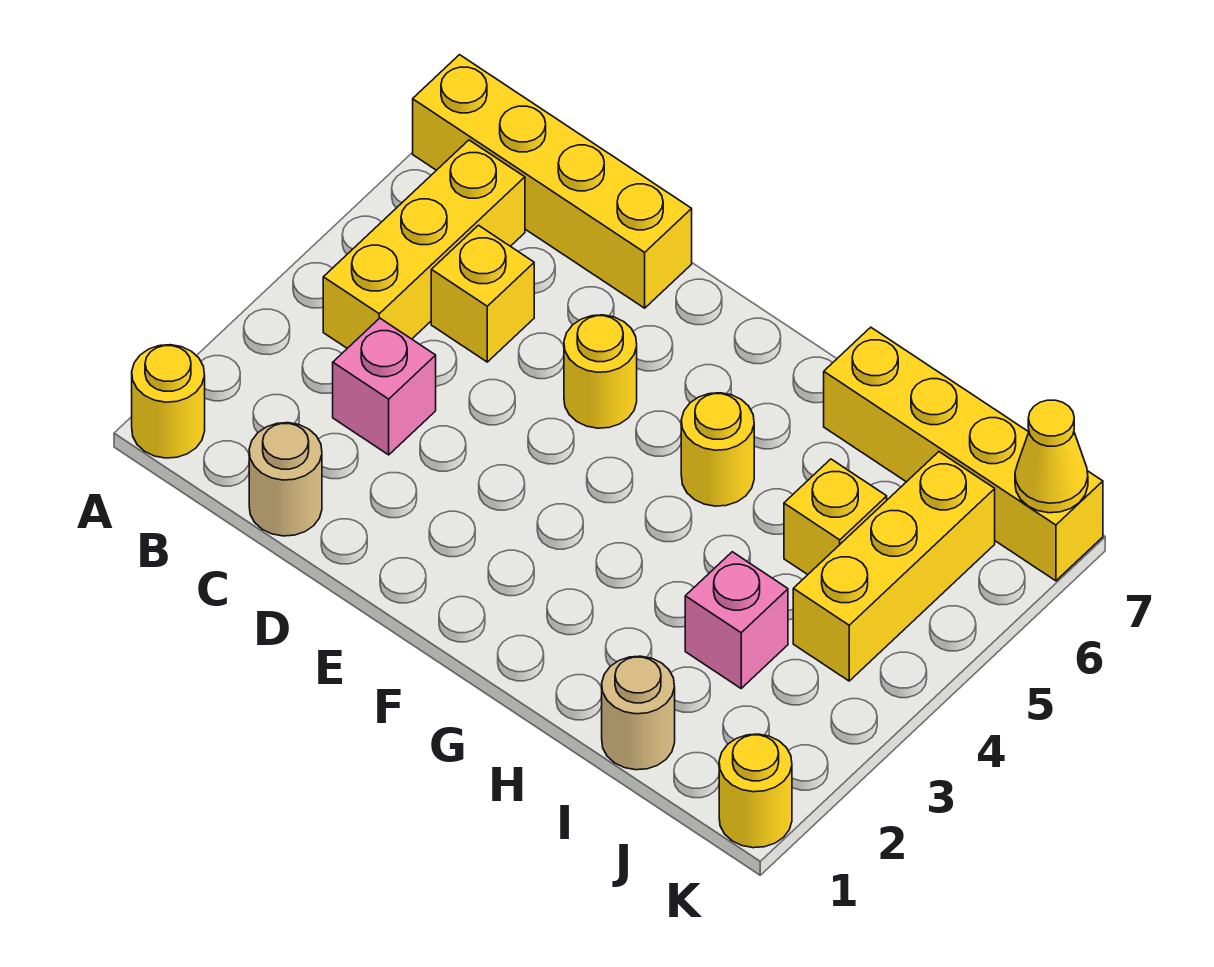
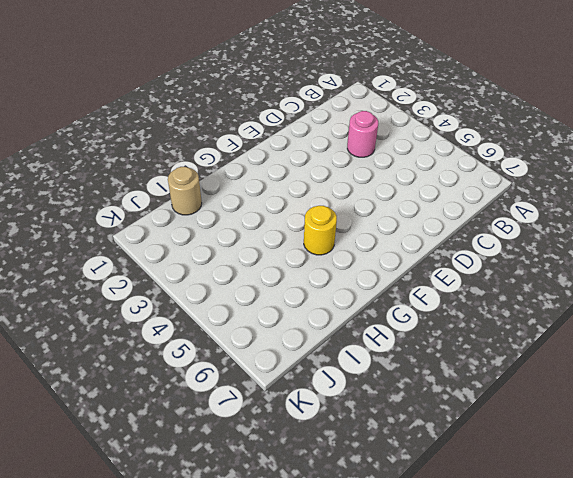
pink 1x1 round brick [347,111,378,157] -> pink 1x1 brick [333,318,436,455]
none -> yellow 1x1 round brick [132,345,205,458]
none -> yellow 1x4 brick [413,55,692,308]
none -> yellow 1x3 brick [323,140,525,348]

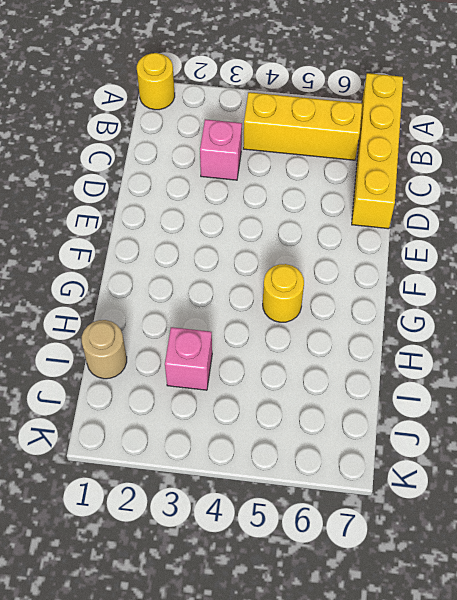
none -> tan 1x1 round brick [249,423,322,536]
none -> yellow 1x1 brick [431,225,534,362]
none -> yellow 1x1 round brick [564,315,637,428]

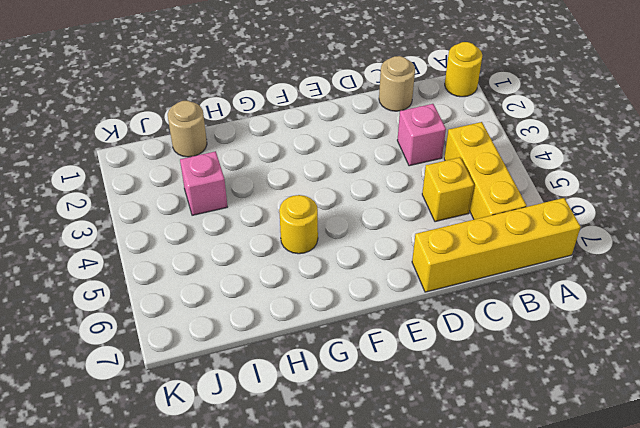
none -> yellow 1x1 round brick [564,315,637,428]
none -> yellow 1x4 brick [824,327,1103,581]
none -> yellow 1x1 brick [784,459,887,575]

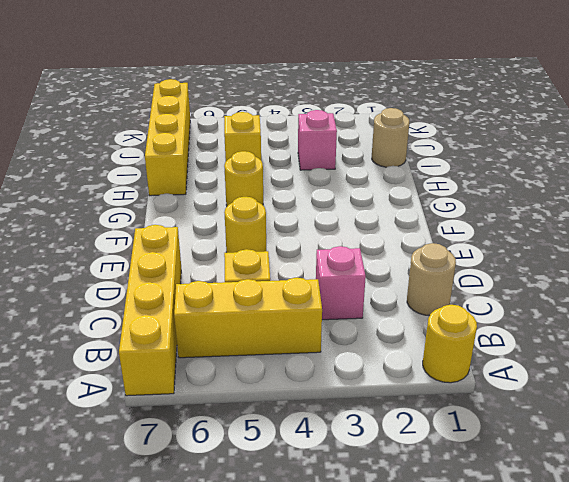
none -> yellow 1x3 brick [793,452,995,681]
none -> yellow 1x1 round brick [719,734,792,848]
none -> yellow 1x1 cone [1015,400,1088,513]

